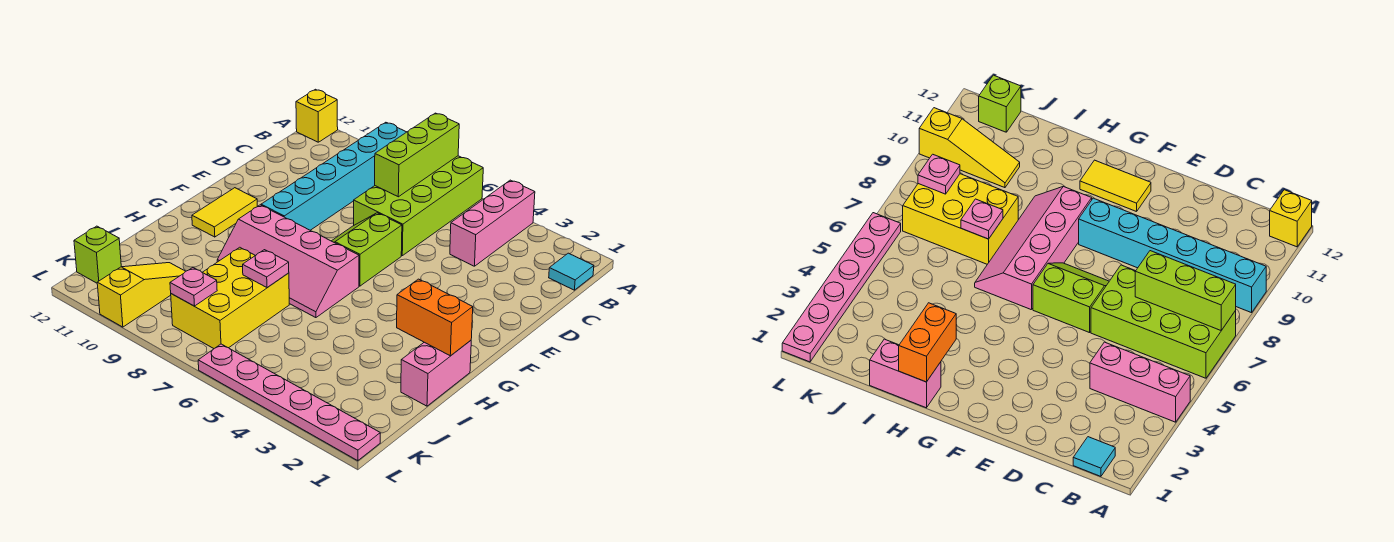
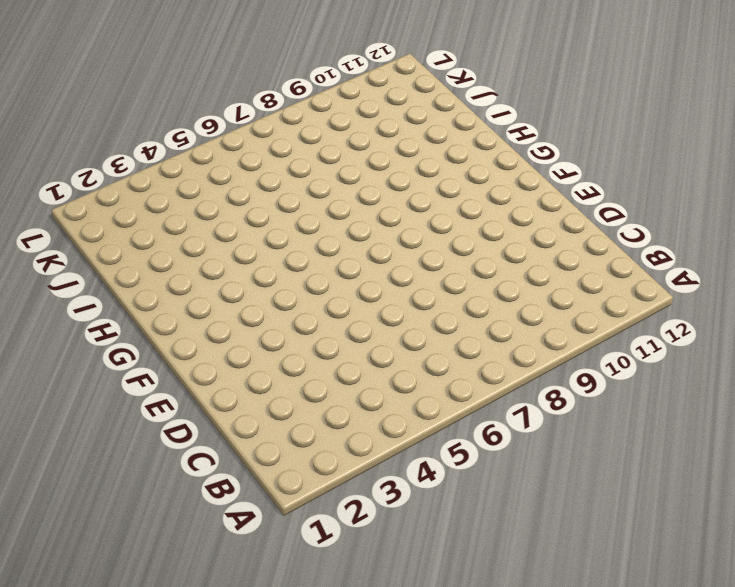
none -> pink 1x3 brick [450,180,535,266]
none -> lime 2x4 brick [354,156,483,256]
none -> cyan 1x6 brick [261,122,406,230]

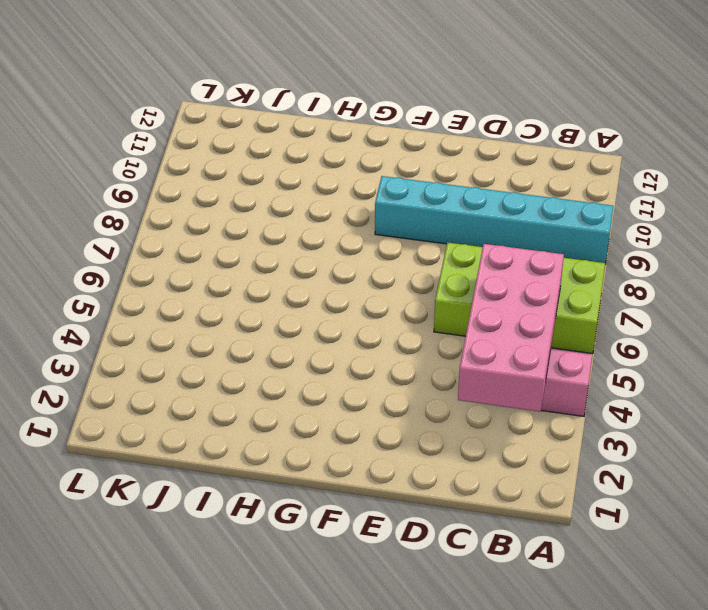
pink 2x4 brick [458,244,564,412] -> none
none -> yellow 1x1 brick [296,89,338,142]
none -> cyan 1x1 tile [549,253,594,290]
none -> lime 2x2 slope [332,213,402,286]

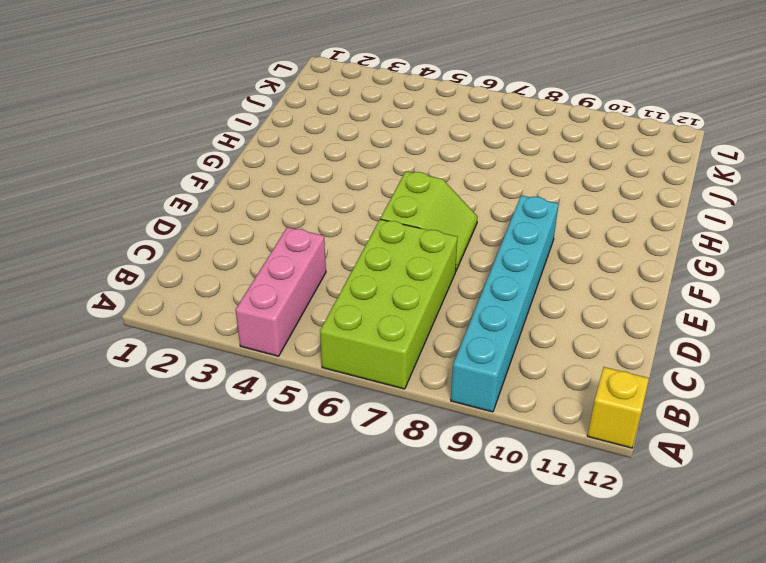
none -> cyan 1x1 tile [549,253,594,290]
none -> yellow 1x2 tile [192,188,257,237]
none -> pink 2x4 slope [217,205,359,318]

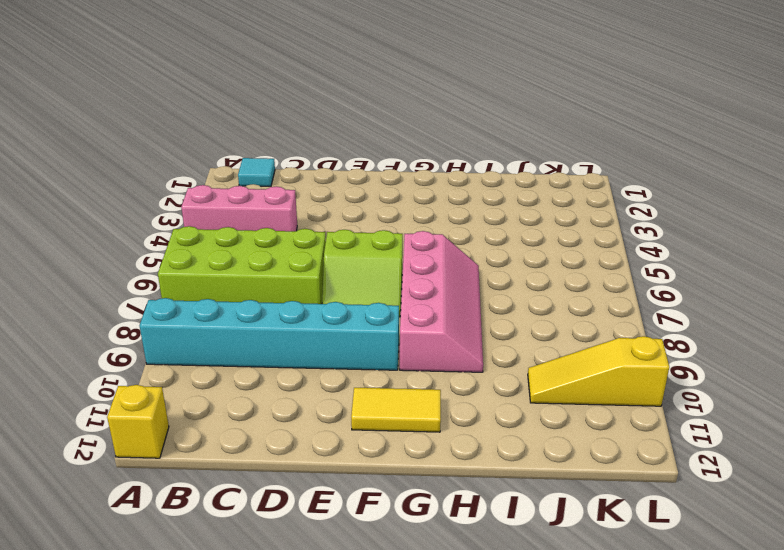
none -> pink 1x2 brick [401,341,471,406]
none -> yellow 2x3 brick [171,247,289,348]
none -> lime 1x1 brick [74,226,121,283]

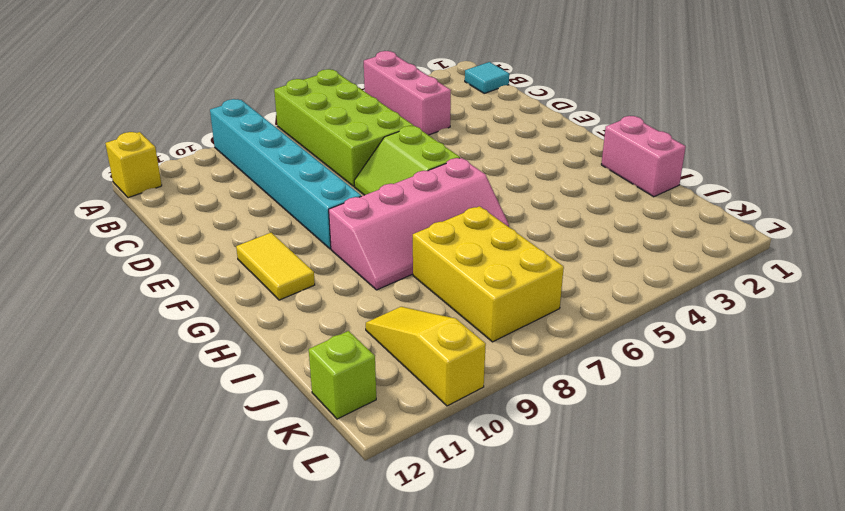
none -> pink 1x6 plate [198,344,380,461]
none -> lime 1x3 brick [375,113,459,197]
none -> orange 1x2 brick [397,279,473,356]

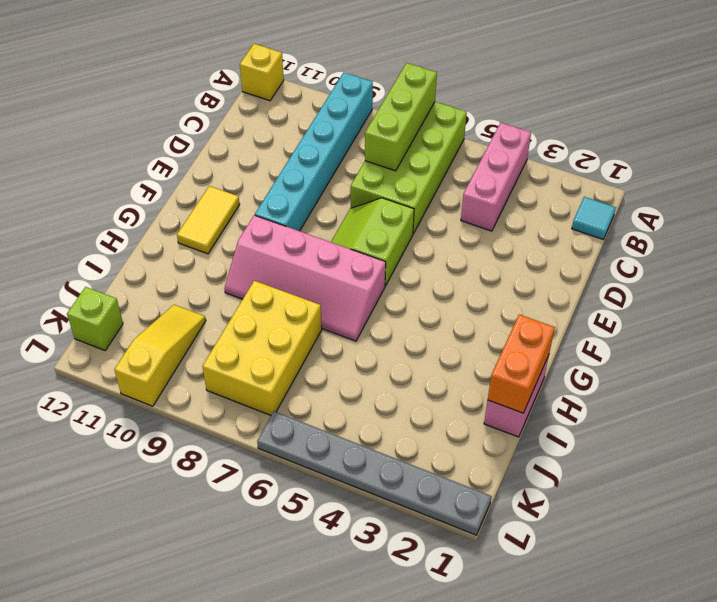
orange 1x2 brick [488,315,555,413] -> orange 1x2 brick turned to [397,279,473,356]
grey 1x6 plate [257,411,492,535] -> pink 1x6 plate [198,344,380,461]
none -> pink 1x1 plate [243,250,289,288]
none -> pink 1x1 plate [170,268,217,306]

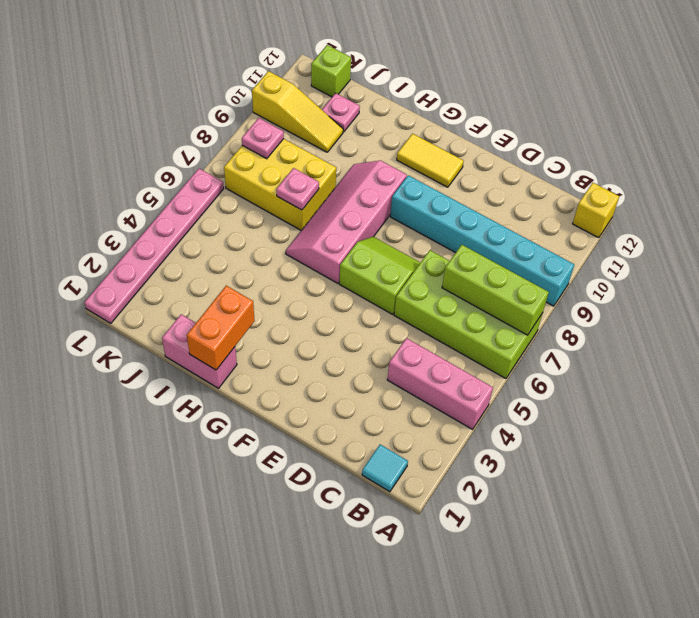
pink 1x1 plate [322,93,360,132] -> none

